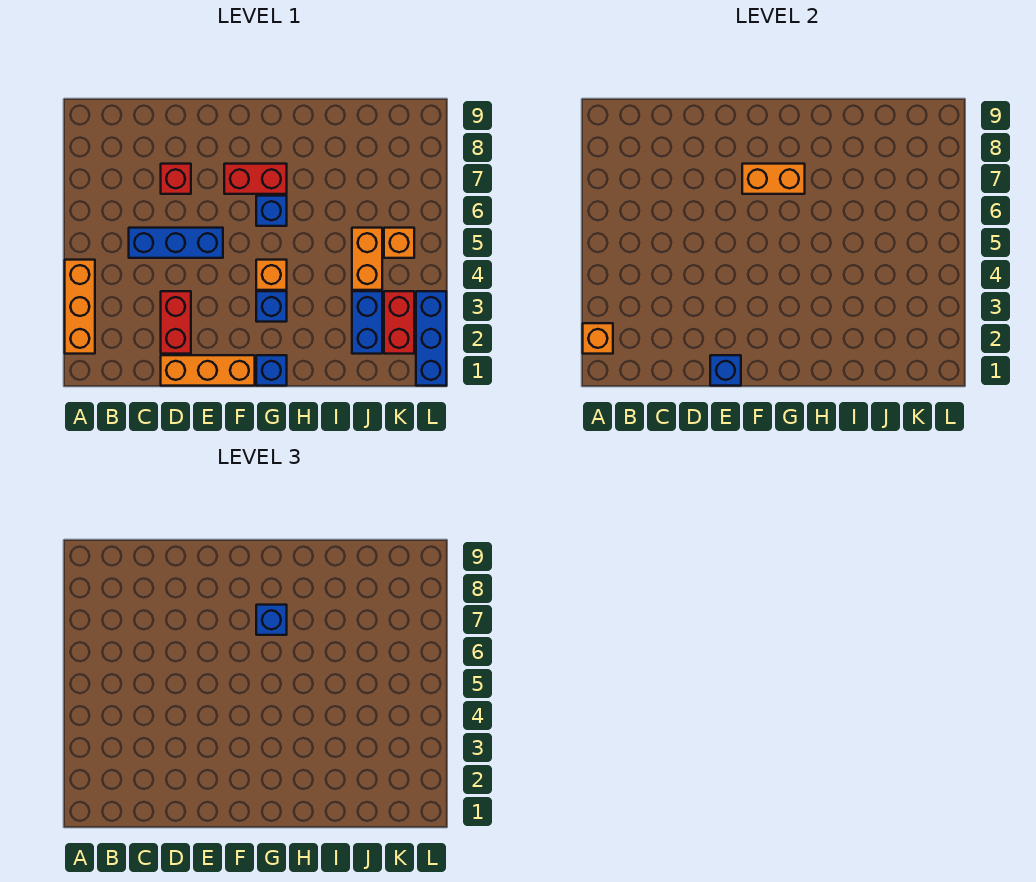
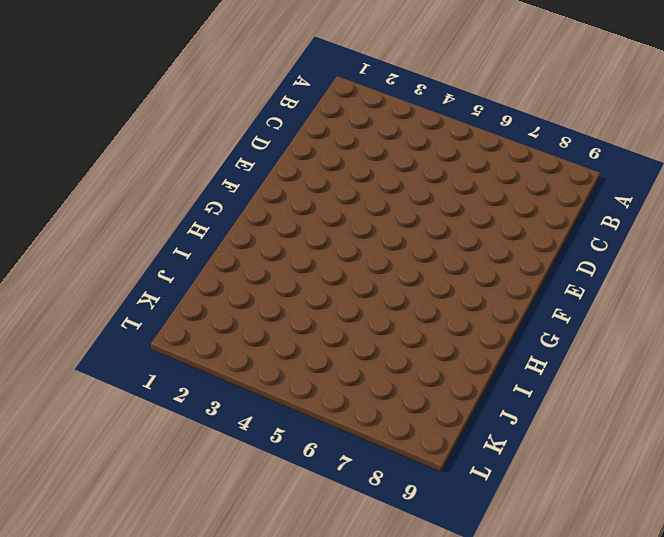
none -> orange 1x3 brick [65,260,95,354]
none -> blue 1x3 brick [129,228,223,258]
none -> orange 1x3 brick [161,355,255,386]

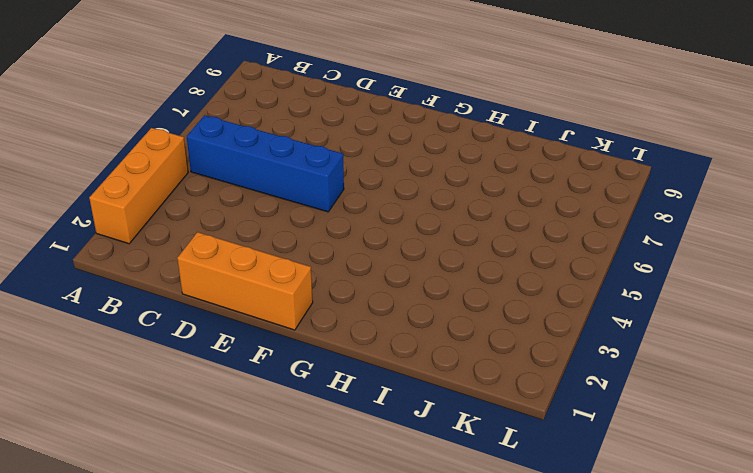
blue 1x4 brick [187,115,344,212] -> blue 1x3 brick [129,228,223,258]
none -> red 1x2 brick [161,291,191,354]
none -> red 1x1 brick [161,164,191,194]
none -> red 1x2 brick [224,164,287,194]

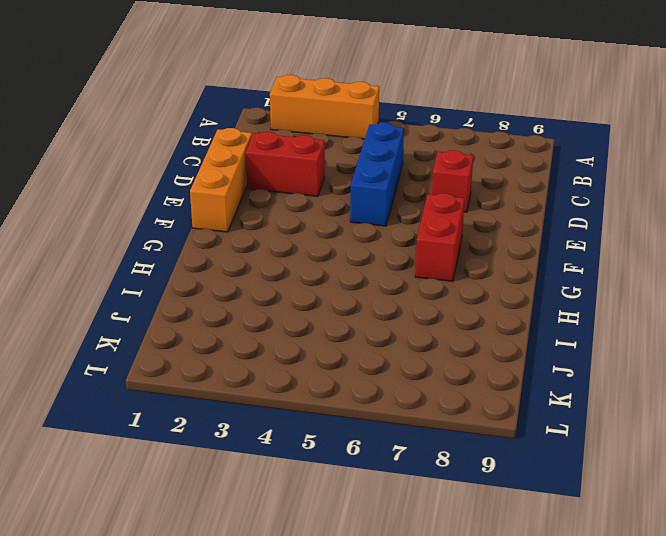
none -> blue 1x1 brick [256,355,287,386]
none -> blue 1x1 brick [256,291,287,322]
none -> orange 1x1 brick [256,260,287,290]

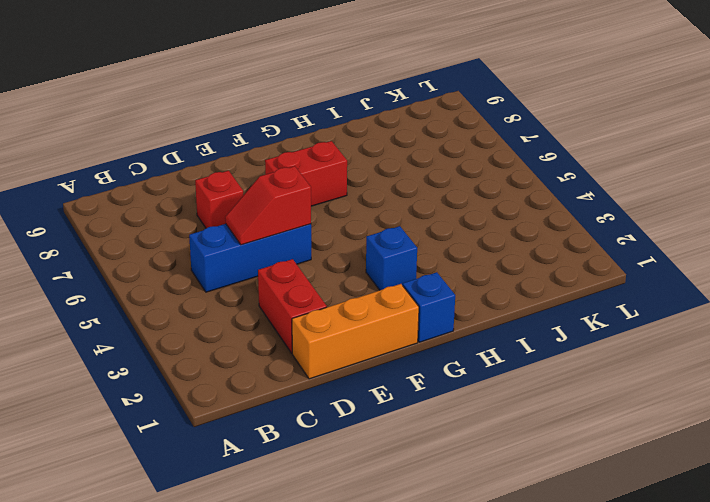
red 1x2 slope [225,166,311,245] -> none
none -> orange 1x3 brick [65,260,95,354]
none -> orange 1x1 brick [256,260,287,290]
none -> blue 1x1 brick [256,196,287,226]

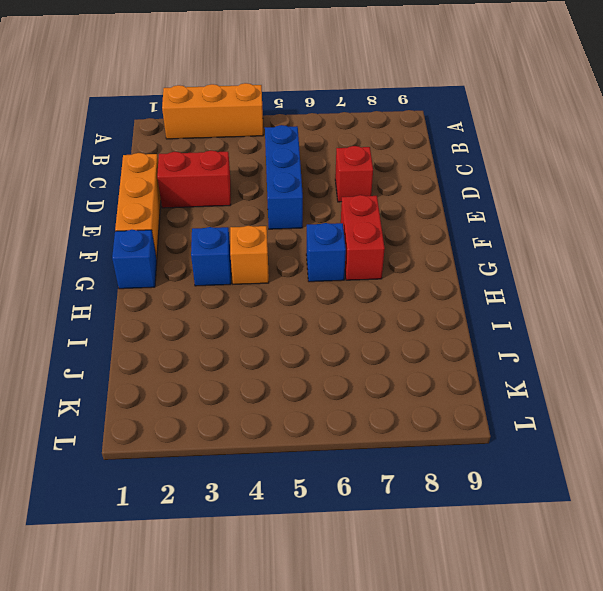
none -> blue 1x2 brick [352,291,382,354]
none -> orange 1x2 brick [352,228,382,290]
none -> red 1x2 brick [384,291,414,354]

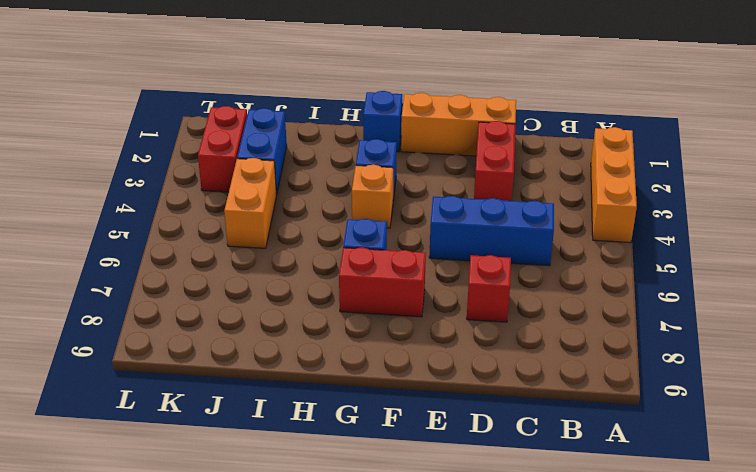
none -> orange 1x1 brick [384,228,414,258]
none -> blue 1x3 brick [416,291,446,386]
none -> orange 1x1 brick [583,323,613,354]

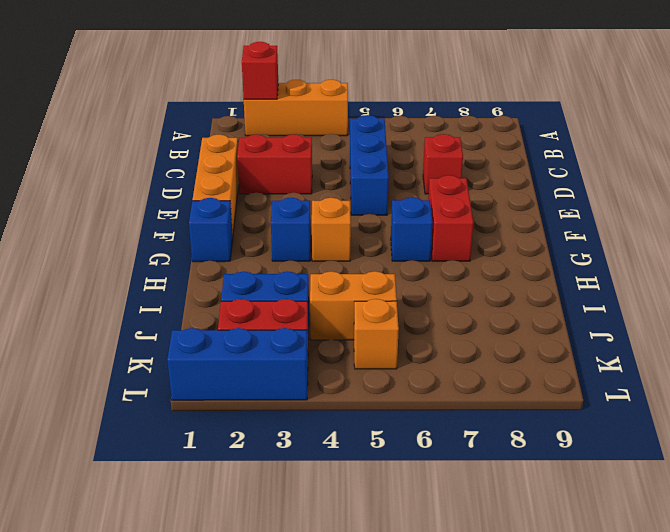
red 1x1 brick [242,42,278,99] -> orange 1x1 brick [583,323,613,354]
none -> blue 1x1 brick [710,355,741,386]
none -> orange 1x2 brick [742,164,805,194]
none -> blue 1x1 brick [256,605,287,635]

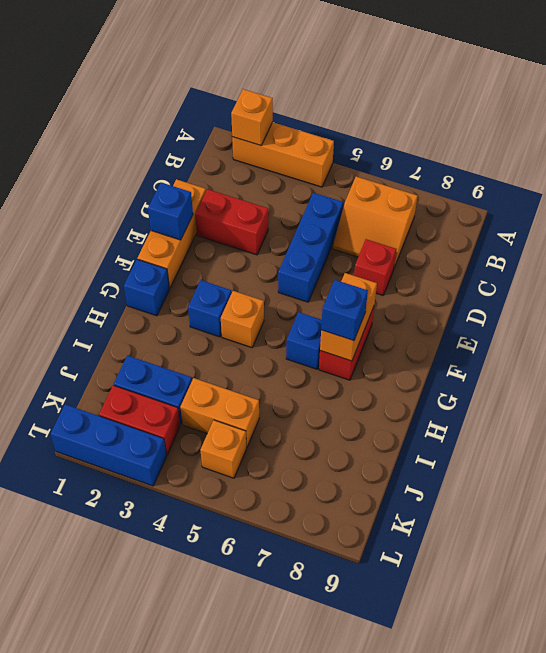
orange 2x2 slope [333,177,418,267] -> none

